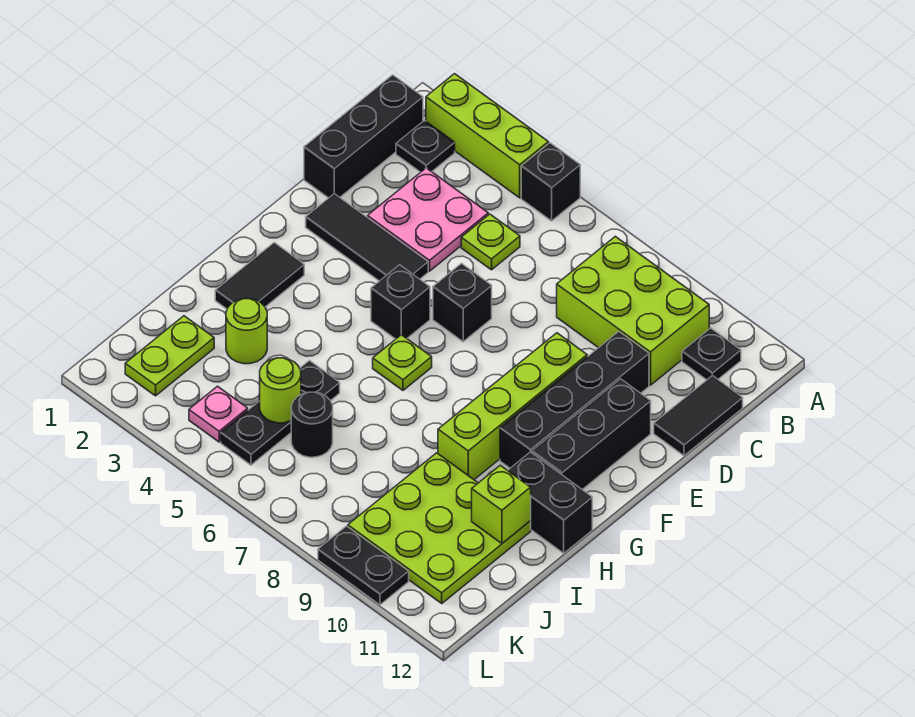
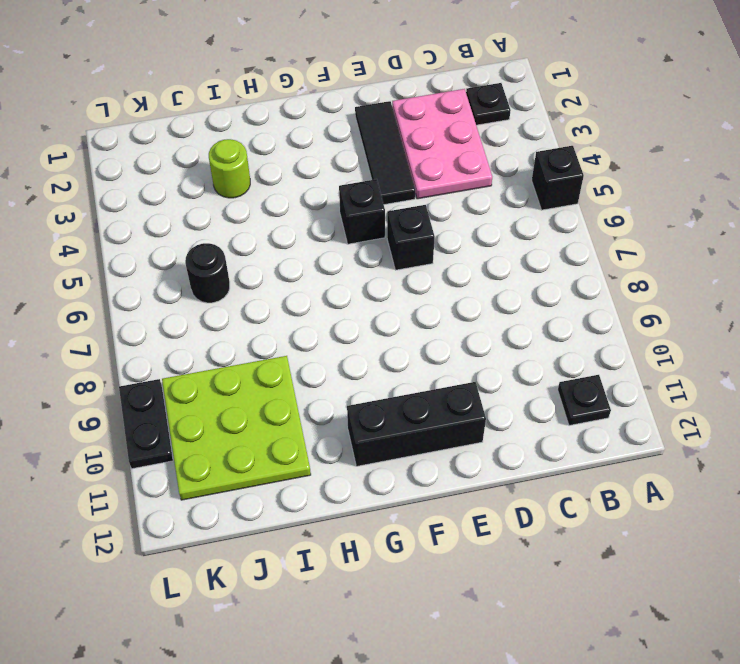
pink 2x3 plate [392,89,492,199] -> pink 2x2 plate [368,168,488,271]
none -> lime 1x3 brick [426,74,548,198]
none -> black 1x3 brick [304,75,423,198]
none -> lime 2x3 brick [557,236,709,385]

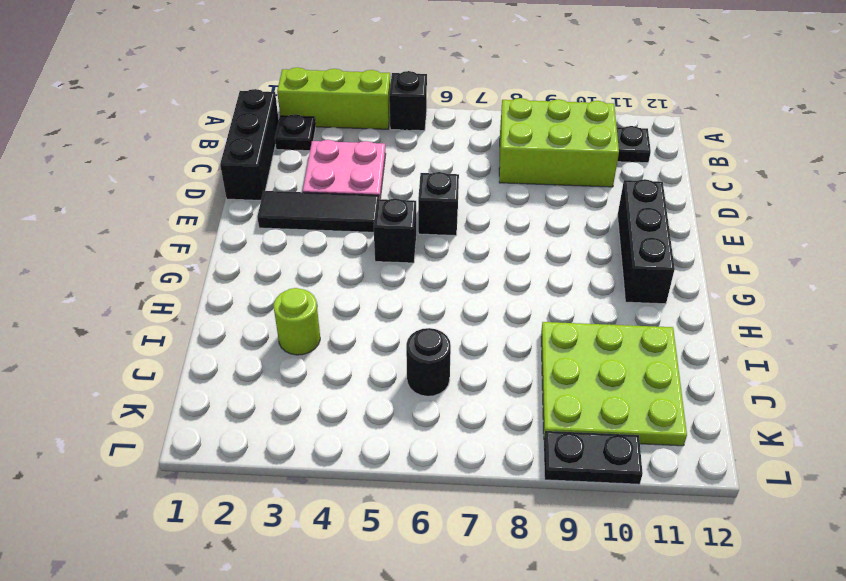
none -> lime 1x1 plate [461,214,520,270]
none -> black 1x2 tile [654,376,743,456]
none -> black 1x4 brick [500,332,649,468]

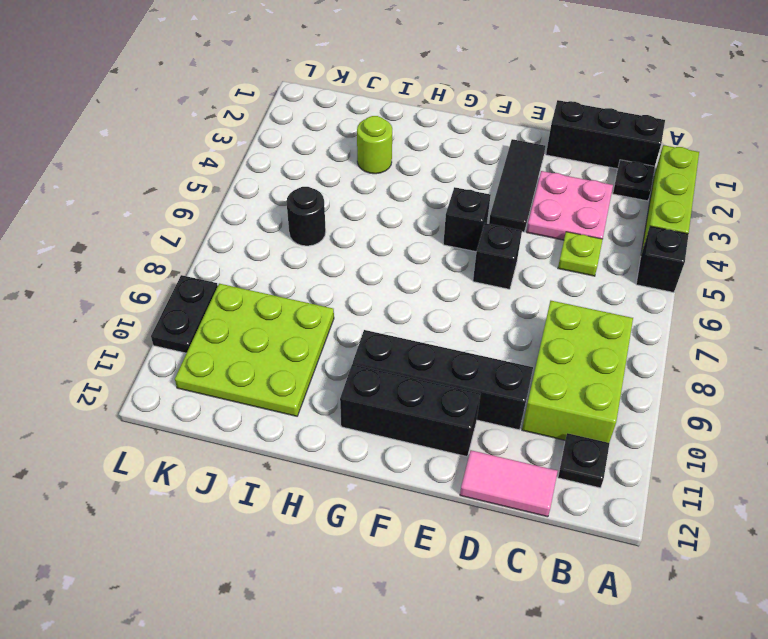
pink 1x2 tile [460,450,558,517] -> black 1x2 tile [654,376,743,456]
none -> lime 1x4 brick [438,333,587,479]
none -> black 1x2 tile [215,243,304,309]
none -> lime 1x1 plate [373,335,432,390]

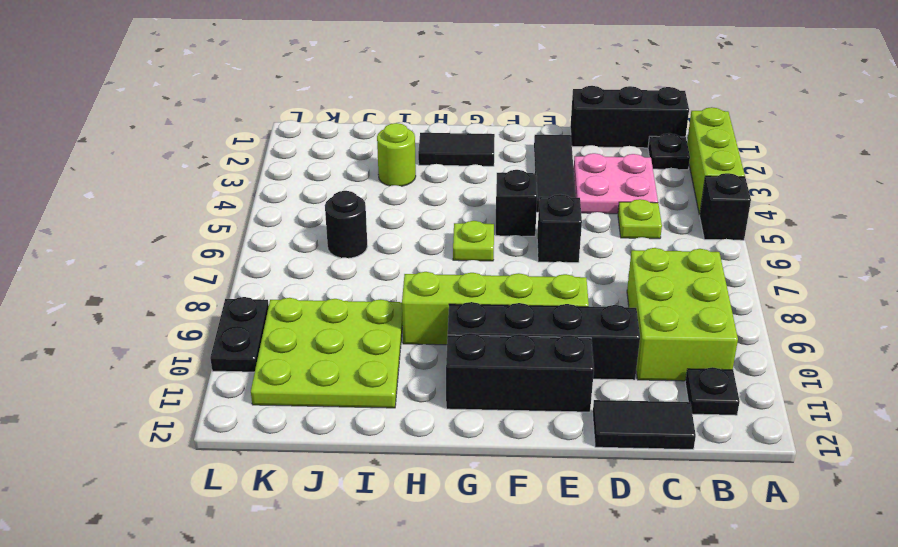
none -> black 1x2 brick [508,452,592,553]
none -> black 1x3 plate [221,361,340,465]
none -> lime 1x2 plate [125,316,214,396]

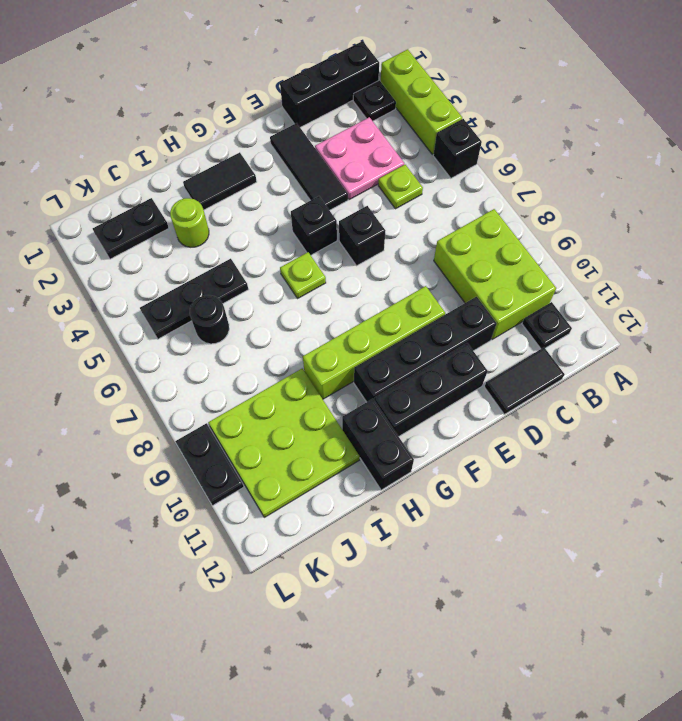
black 1x2 plate [93,198,169,259] -> lime 1x2 plate [125,316,214,396]
none -> pink 1x1 plate [189,386,248,442]
none -> lime 1x1 brick [472,465,531,543]
none -> lime 1x1 round brick [260,358,301,423]

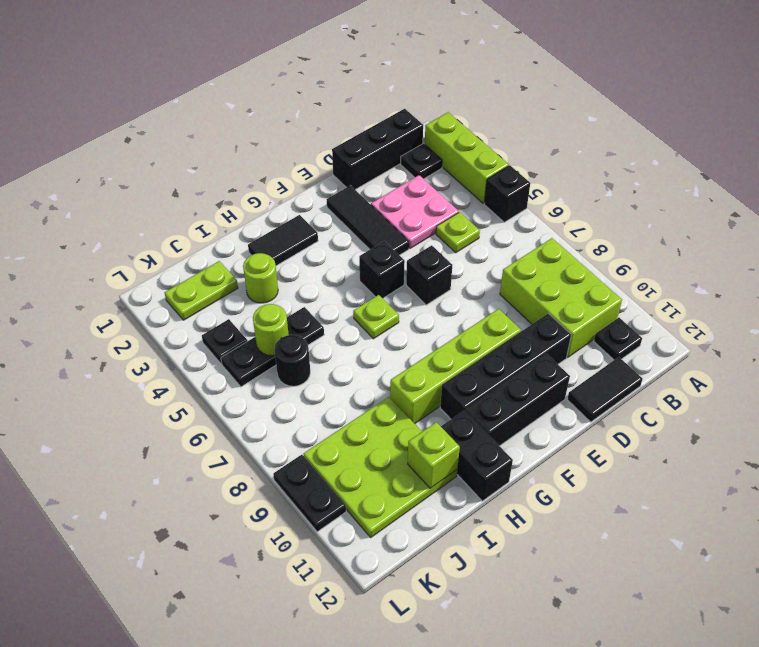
black 1x1 plate [202,319,247,364] -> pink 1x1 plate [189,386,248,442]

